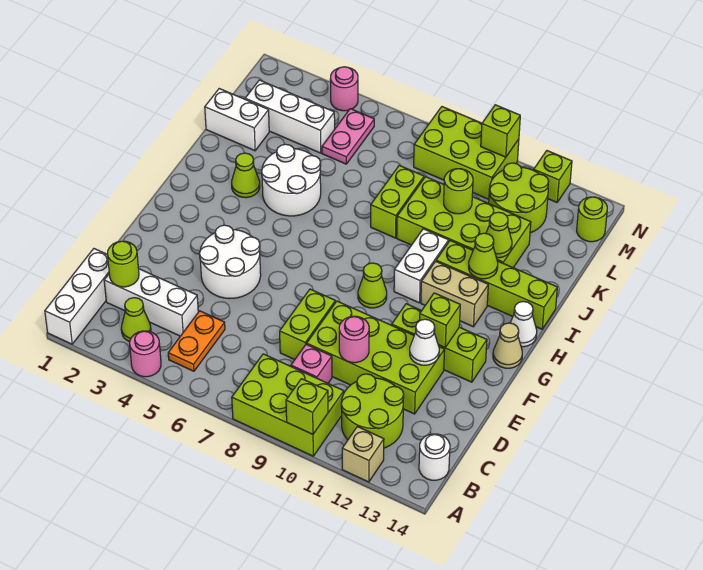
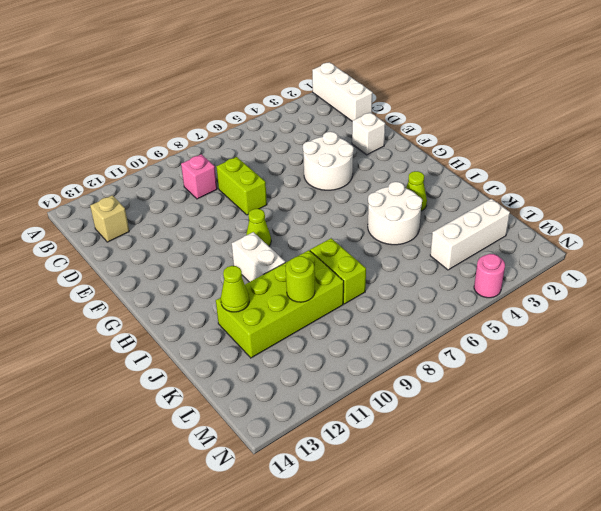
tan 1x1 brick [90,195,129,242] -> tan 1x1 brick moved to [342,427,384,482]
white 1x1 brick [352,112,385,155] -> none
none -> pink 1x1 round brick [130,331,161,377]
none -> lime 2x3 brick [232,354,344,456]
none -> lime 1x1 cone [121,298,151,342]
none -> orange 1x2 plate [168,311,225,371]

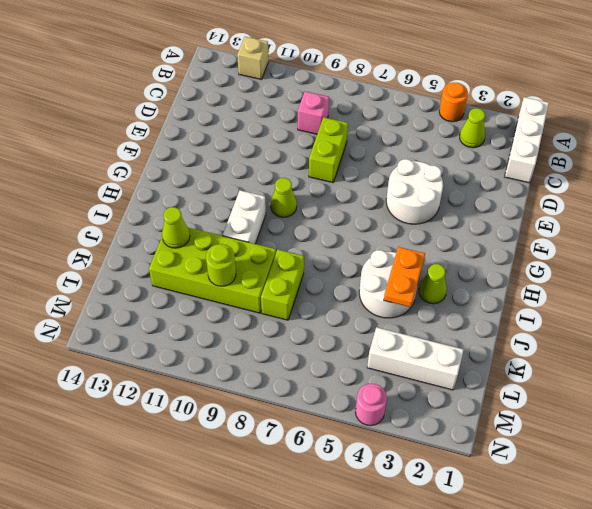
orange 1x1 round brick [439,83,468,122] -> pink 1x1 round brick [130,331,161,377]
orange 1x2 plate [384,247,425,307] -> orange 1x2 plate moved to [168,311,225,371]
none -> lime 2x3 brick [232,354,344,456]
none -> lime 2x2 round brick [341,374,404,448]
none -> white 1x1 round brick [419,434,450,480]
none -> white 1x3 brick [104,269,198,336]

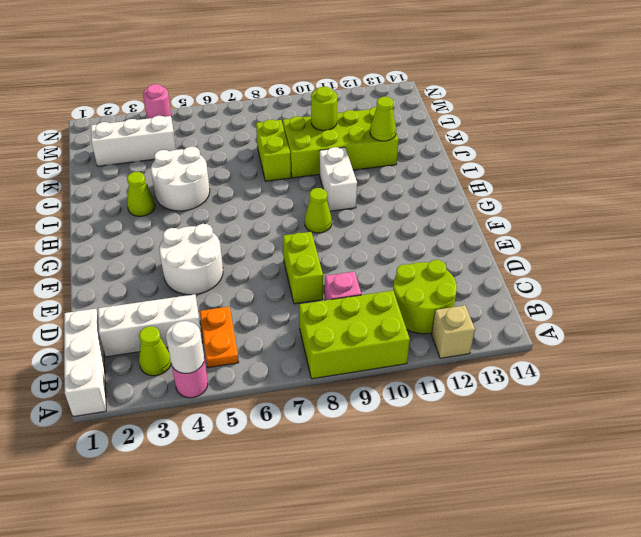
white 1x1 round brick [166,321,204,373] -> white 1x1 round brick moved to [419,434,450,480]
none -> lime 2x4 brick [307,301,445,414]
none -> lime 1x3 brick [392,304,487,382]
none -> tan 1x1 cone [493,323,522,368]
none -> tan 1x2 brick [421,261,488,327]

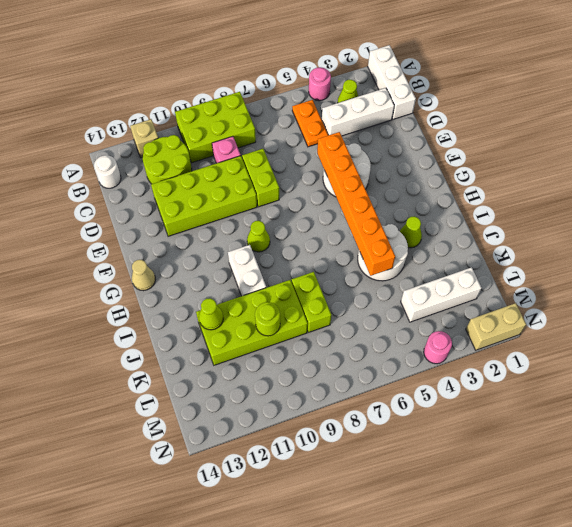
orange 1x6 brick [317,132,395,276] -> none
tan 1x2 brick [466,303,526,350] -> tan 1x2 brick moved to [421,261,488,327]
none -> lime 1x3 brick [392,304,487,382]
none -> white 1x1 cone [510,301,537,347]
none -> lime 1x4 brick [436,241,557,329]
none -> white 1x2 brick [205,89,269,151]

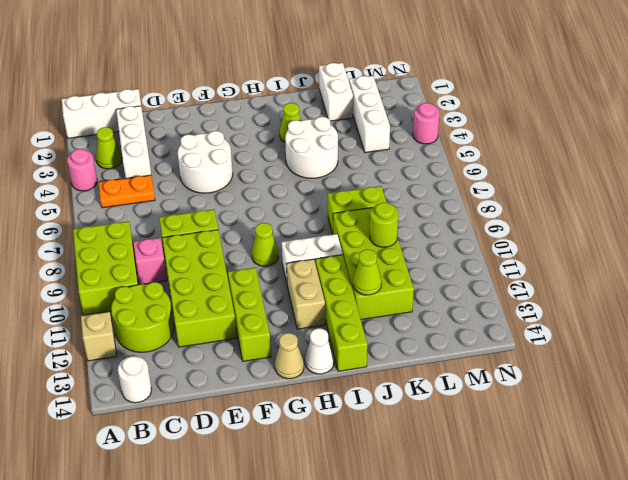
none -> pink 1x2 plate [322,109,374,164]
none -> lime 2x2 round brick [489,163,548,233]
none -> lime 2x3 brick [414,107,519,199]
none -> lime 1x1 round brick [577,197,607,242]

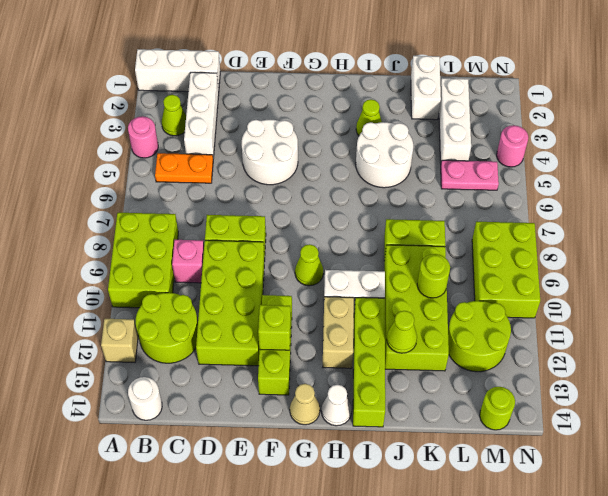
none -> lime 1x1 brick [534,151,572,202]
none -> lime 1x1 brick [286,379,328,434]
none -> lime 1x1 round brick [107,241,139,287]
none -> pink 1x1 round brick [339,316,369,363]

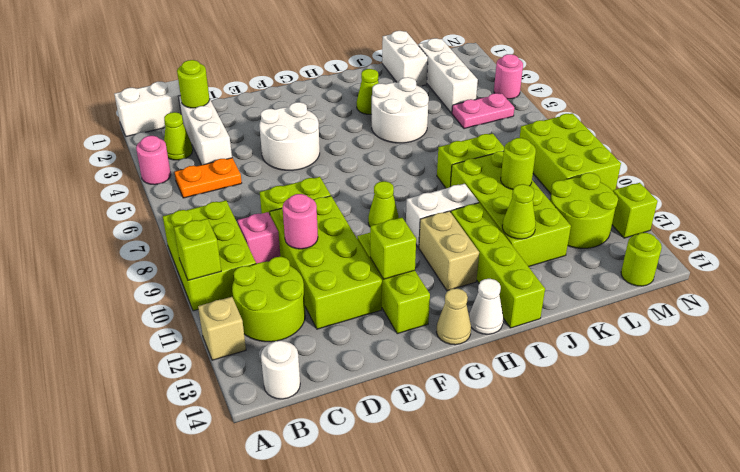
none -> white 1x1 cone [410,319,439,365]
none -> lime 1x1 cone [469,233,498,279]
none -> lime 1x1 brick [481,105,520,157]

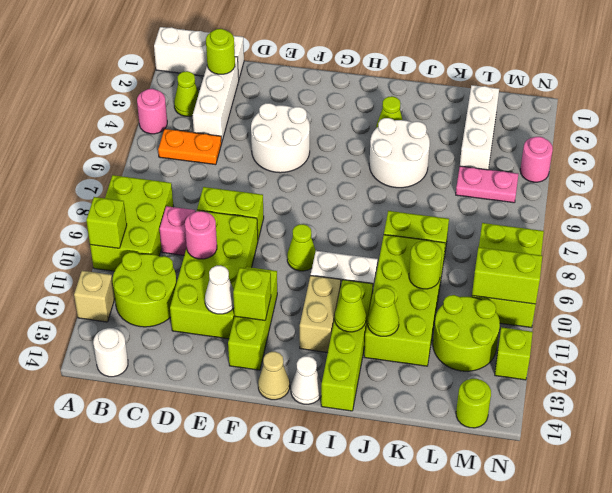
lime 1x2 brick [472,247,542,304] -> lime 1x1 brick [481,105,520,157]
none -> white 1x2 brick [205,89,269,151]

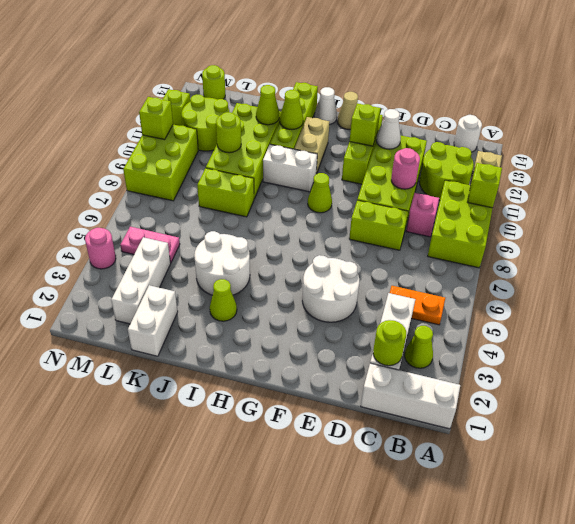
none -> pink 1x1 round brick [130,331,161,377]

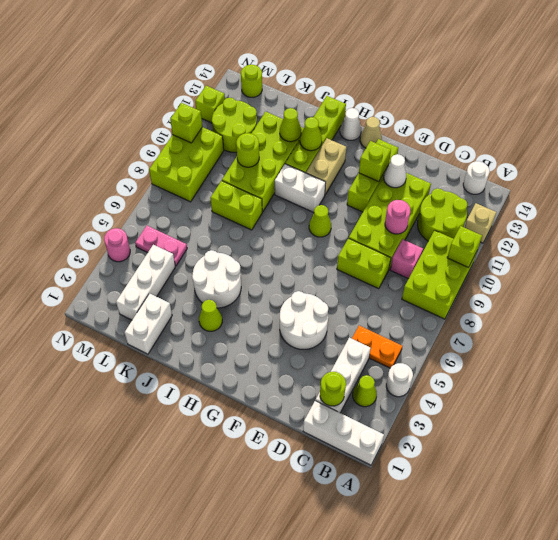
white 1x1 round brick [386,363,413,397] -> pink 1x1 round brick [130,331,161,377]

